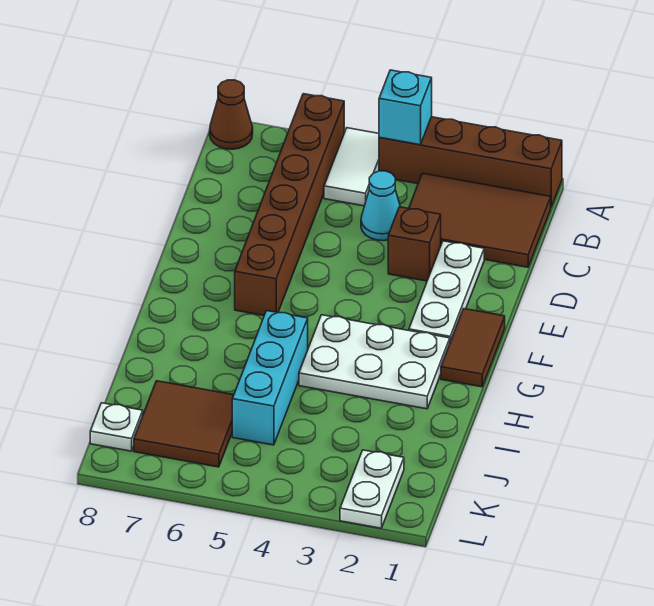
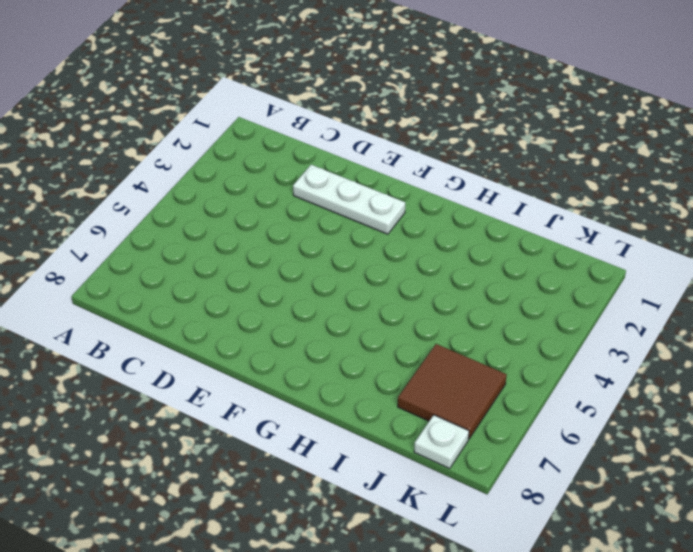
none -> brown 1x4 brick [379,117,562,207]
none -> white 1x2 tile [324,128,379,206]
none -> brown 1x6 brick [235,94,344,315]

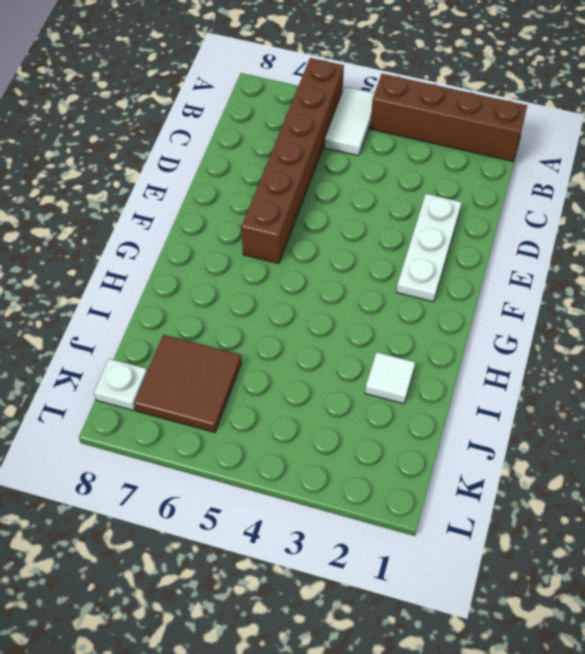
white 1x1 tile [365,352,415,404] -> none
none -> brown 1x1 cone [210,80,253,149]
none -> brown 2x3 tile [409,173,551,267]
none -> cyan 1x1 cone [361,171,400,241]

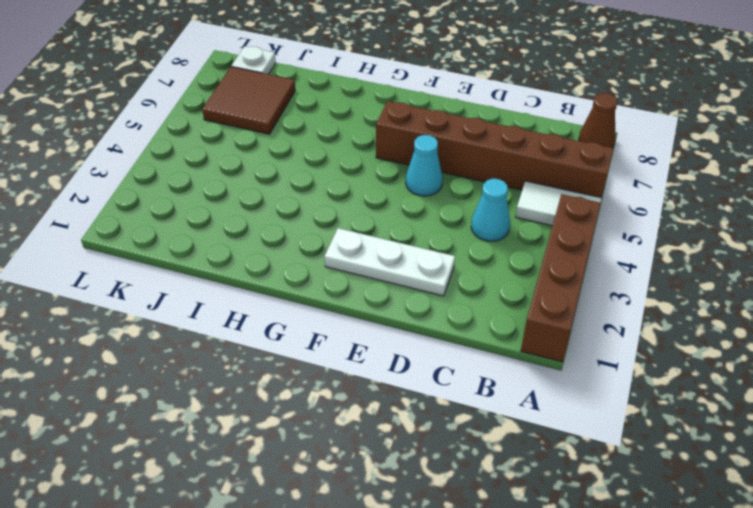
cyan 1x1 cone [406,135,443,196] -> none
none -> brown 2x3 tile [409,173,551,267]
none -> brown 1x1 brick [388,207,441,281]
none -> brown 1x2 tile [441,309,505,387]

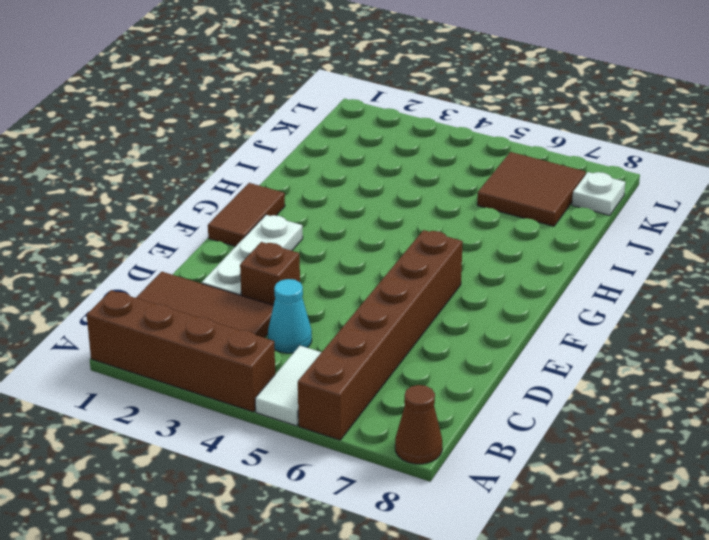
none -> white 2x3 plate [299,315,450,409]
none -> cyan 1x3 brick [232,311,308,445]
none -> white 1x2 plate [340,450,404,528]

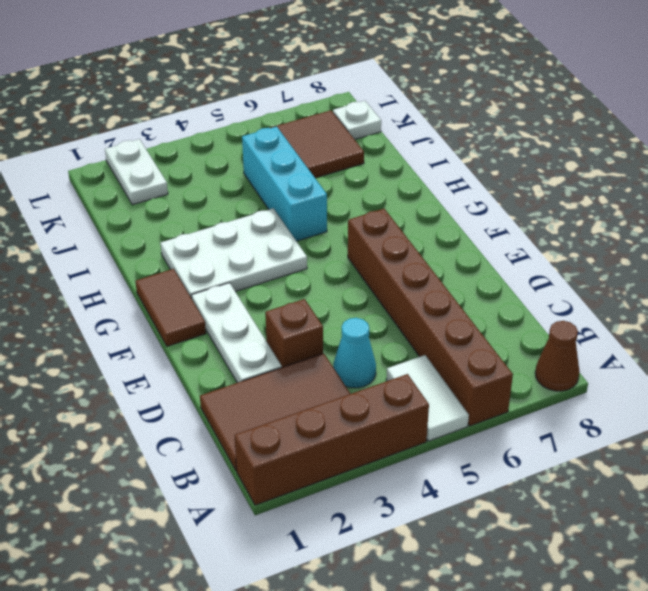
none -> cyan 1x1 brick [379,70,432,145]

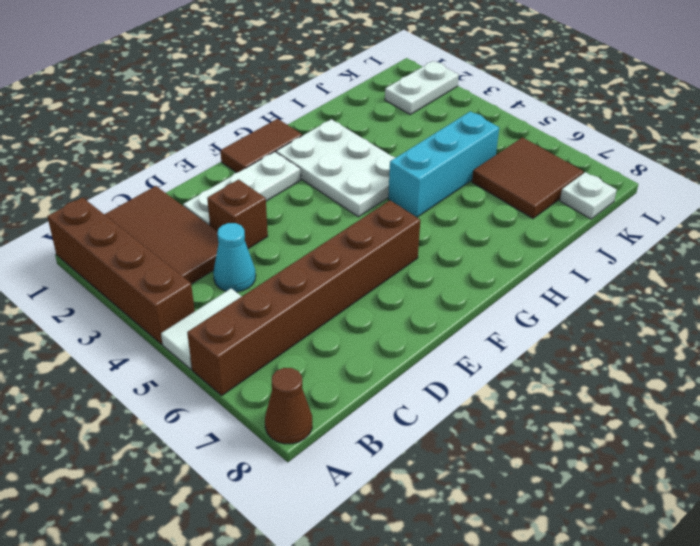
none -> cyan 1x1 brick [379,70,432,145]

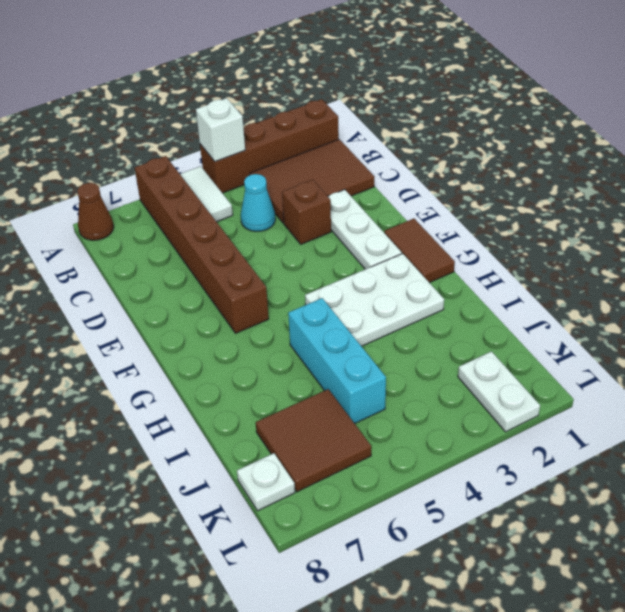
white 1x1 brick [196,98,245,161] -> cyan 1x1 brick [379,70,432,145]

